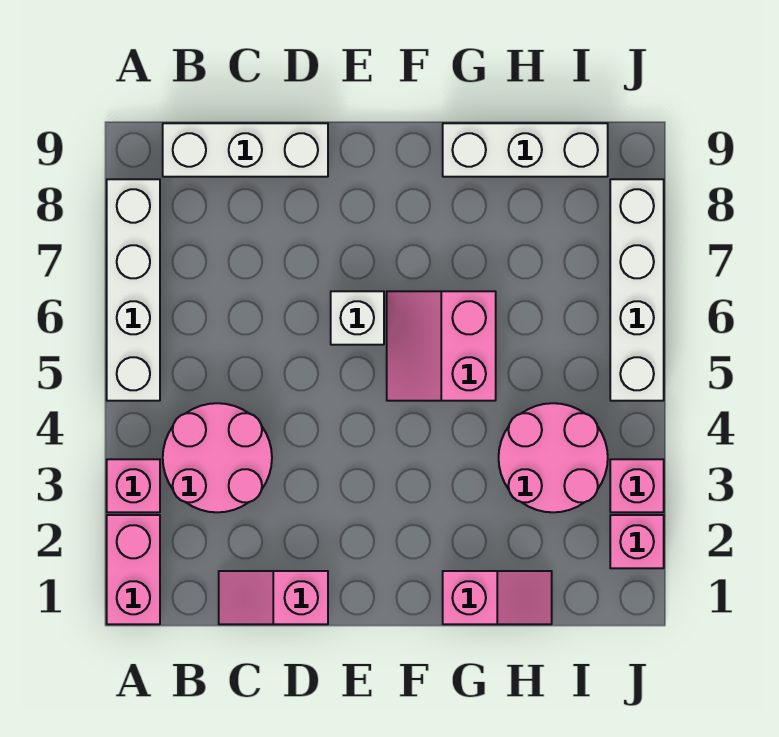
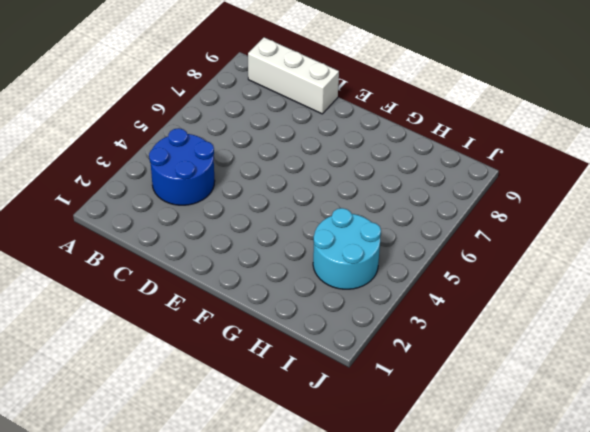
blue 2x2 round brick [149,128,215,205] -> pink 2x2 round brick [163,403,272,512]
cyan 2x2 round brick [313,208,381,289] -> pink 2x2 round brick [499,403,608,512]
none -> pink 1x2 brick [107,515,160,624]
none -> pink 1x1 brick [107,459,160,512]
none -> white 1x4 brick [107,179,160,401]

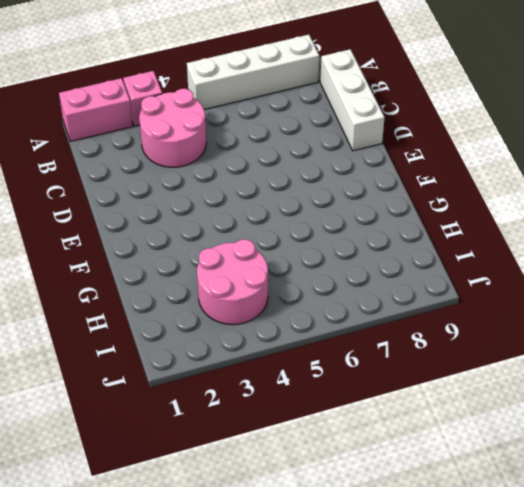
none -> pink 1x2 slope [219,571,328,624]
none -> white 1x1 brick [331,291,384,345]
none -> pink 2x2 slope [387,291,496,401]

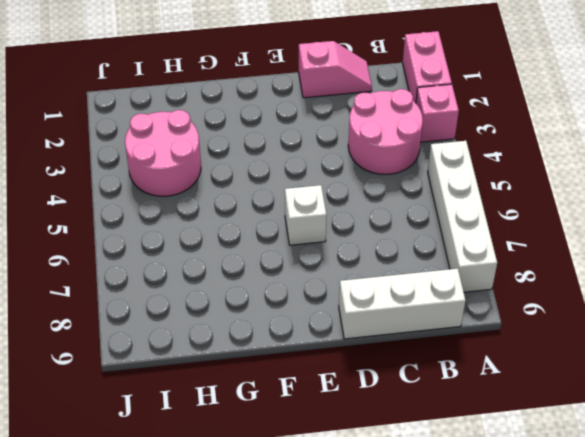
none -> pink 2x2 slope [387,291,496,401]
none -> pink 1x2 slope [443,571,552,624]
none -> white 1x3 brick [443,123,608,177]

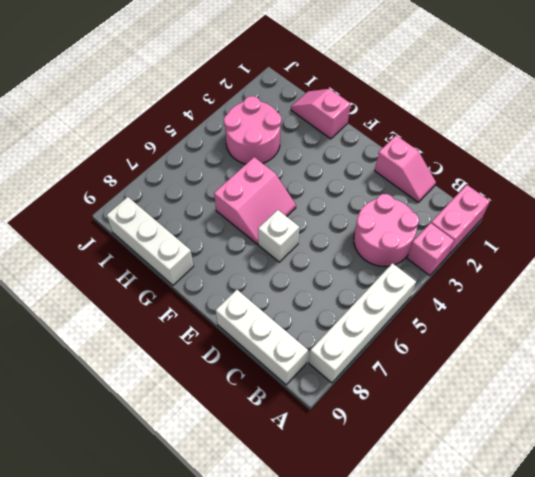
none -> pink 1x1 brick [610,515,664,568]
none -> pink 1x1 brick [610,459,664,512]
none -> white 1x4 brick [610,179,664,401]

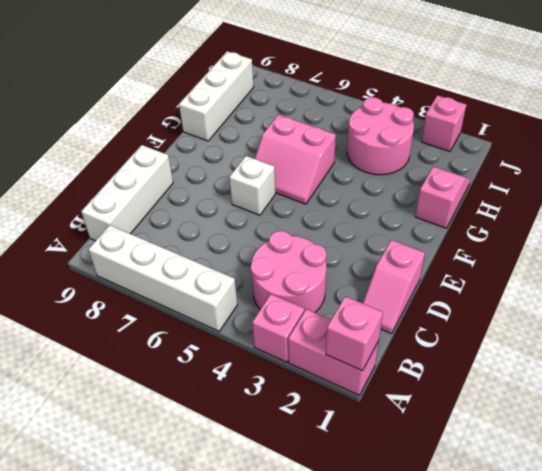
pink 1x1 brick [326,296,383,371] -> pink 1x1 brick moved to [610,459,664,512]
none -> white 1x4 brick [610,179,664,401]

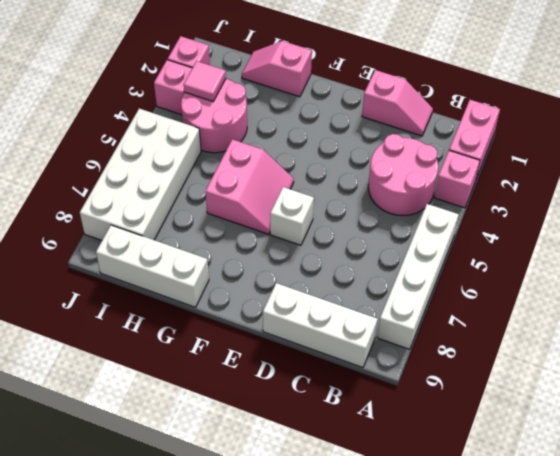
pink 1x1 tile [183,61,226,101] -> none
white 2x4 brick [80,109,201,240] -> white 1x4 brick [610,179,664,401]

